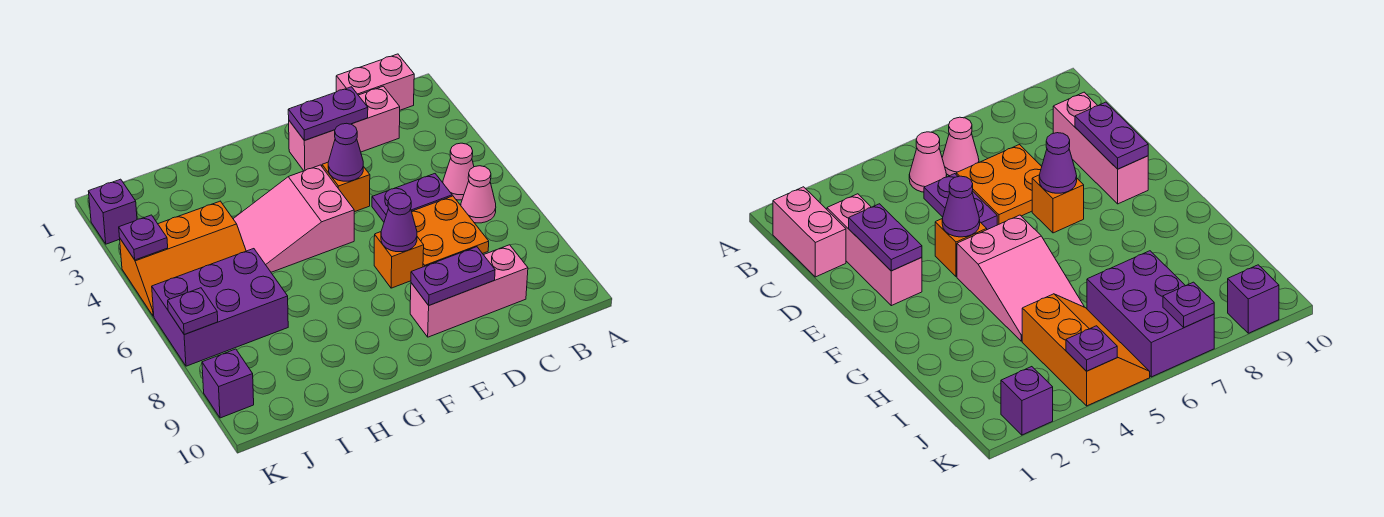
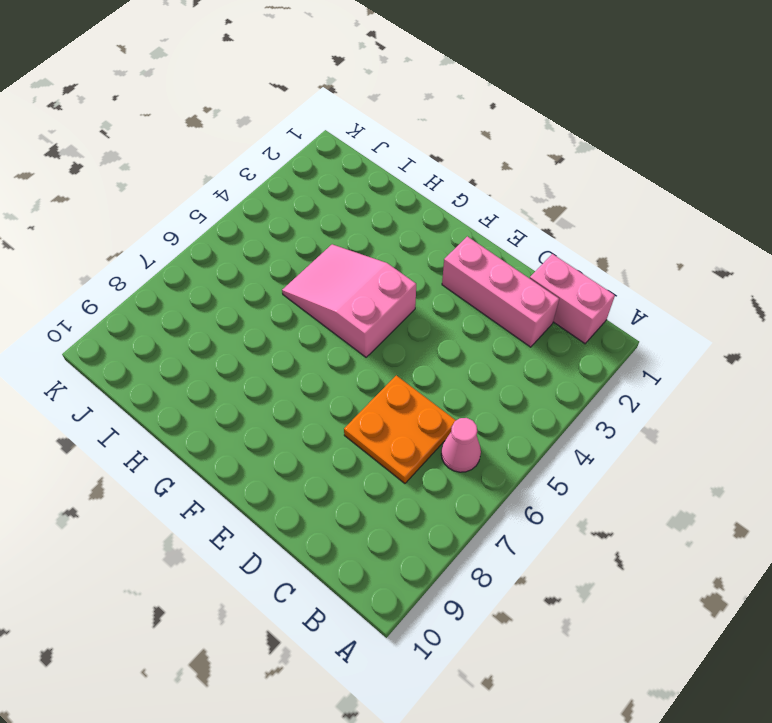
none -> pink 1x1 cone [443,143,474,200]
none -> purple 1x2 plate [372,174,452,222]
none -> pink 1x3 brick [410,245,528,337]

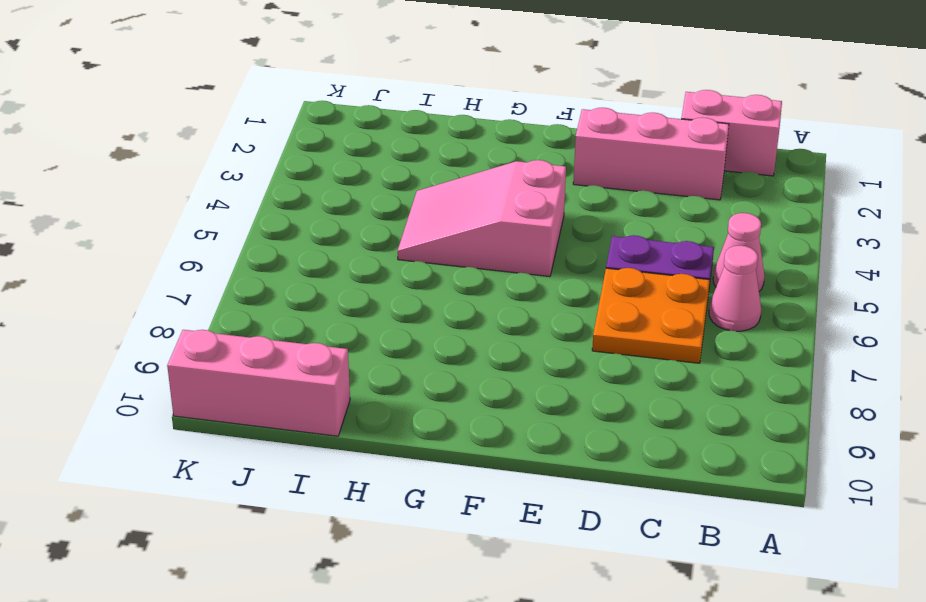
pink 1x3 brick [167,330,350,436] -> pink 1x3 brick moved to [410,245,528,337]
none -> orange 1x1 brick [322,162,370,212]
none -> orange 1x1 brick [374,232,424,288]
none -> orange 2x3 slope [120,201,246,316]

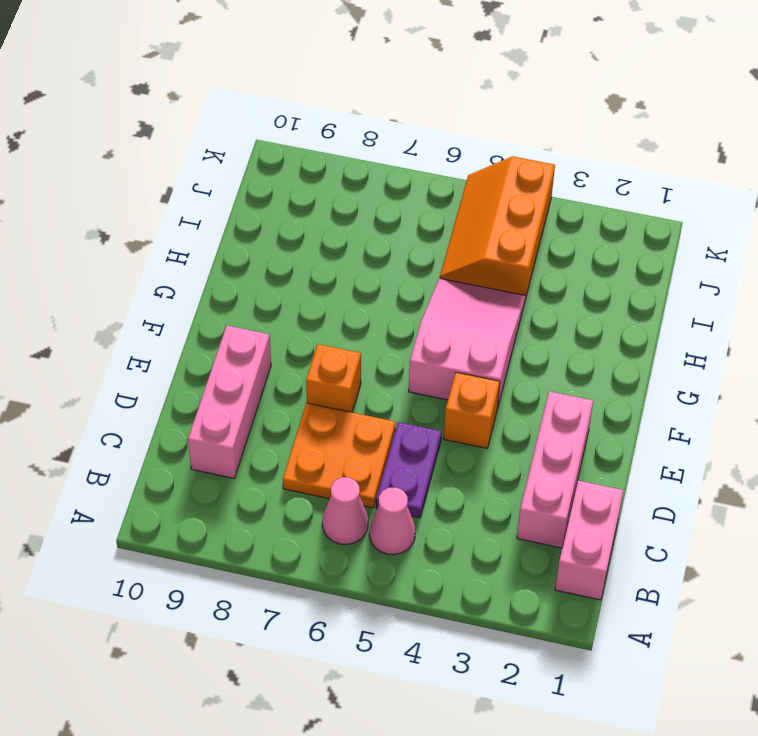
none -> purple 2x3 brick [152,249,288,366]
none -> purple 1x1 brick [88,179,137,244]
none -> purple 1x1 brick [202,349,254,418]

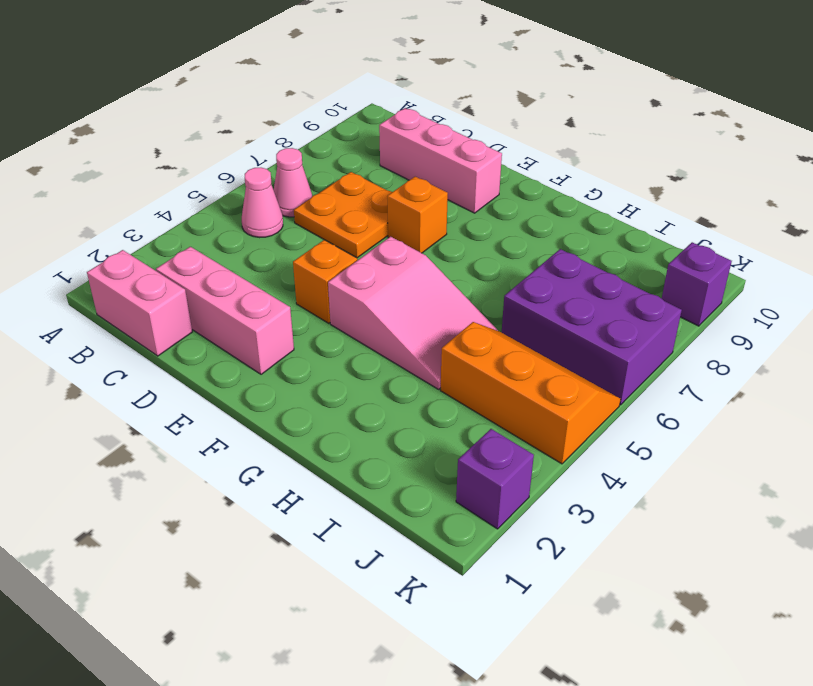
none -> purple 1x2 plate [372,174,452,222]
none -> purple 1x2 plate [288,87,368,141]
none -> purple 1x2 plate [411,247,495,305]

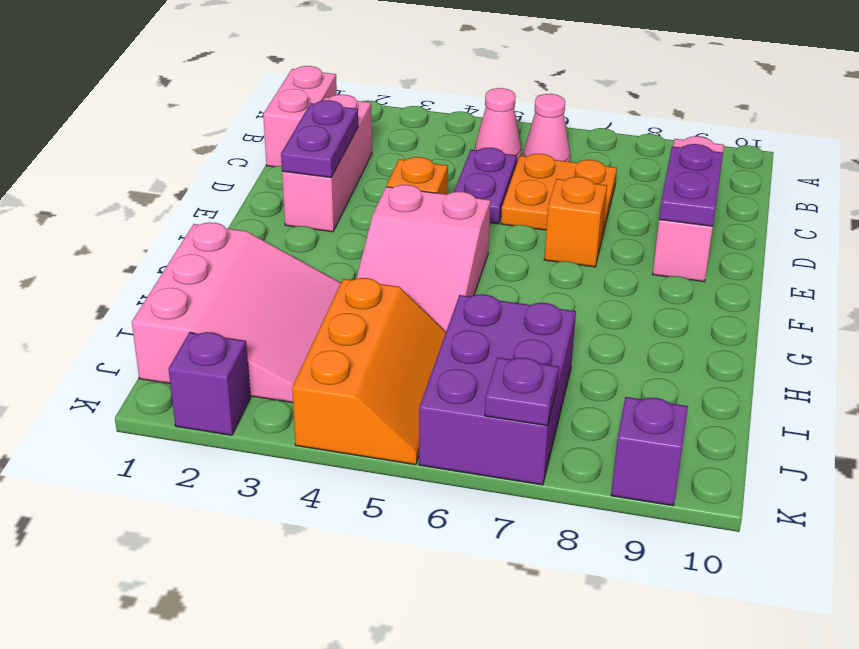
pink 3x3 slope [132,222,341,403] -> none
none -> purple 1x1 cone [328,123,363,181]
none -> purple 1x1 cone [381,193,417,252]
none -> purple 1x1 plate [119,215,168,260]

